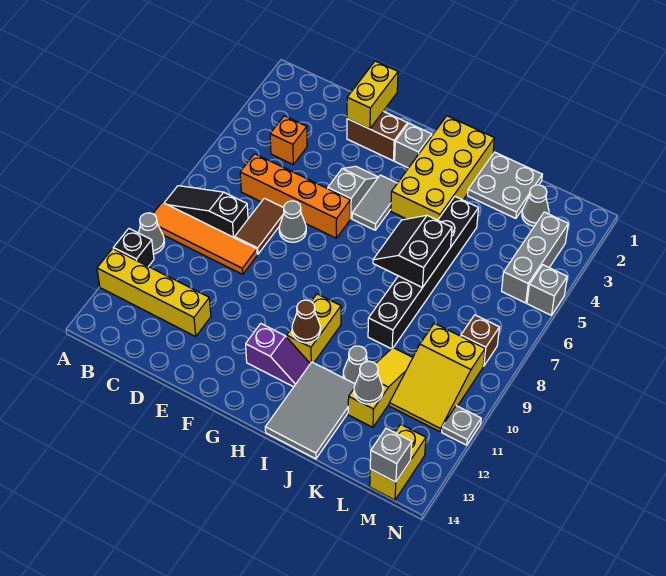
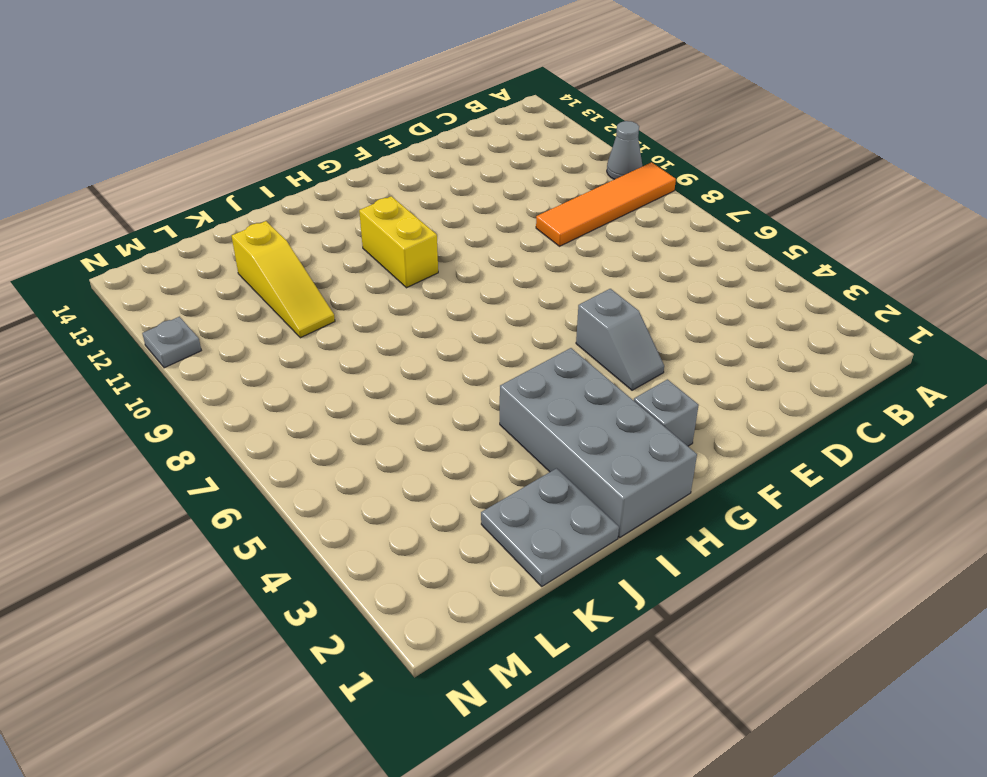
grey 2x4 brick [500,348,697,537] -> yellow 2x4 brick [391,116,495,220]
none -> black 1x3 slope [164,186,248,238]
none -> black 1x1 brick [113,229,154,266]
none -> yellow 1x4 brick [97,249,211,336]
none -> orange 1x1 brick [270,116,307,164]

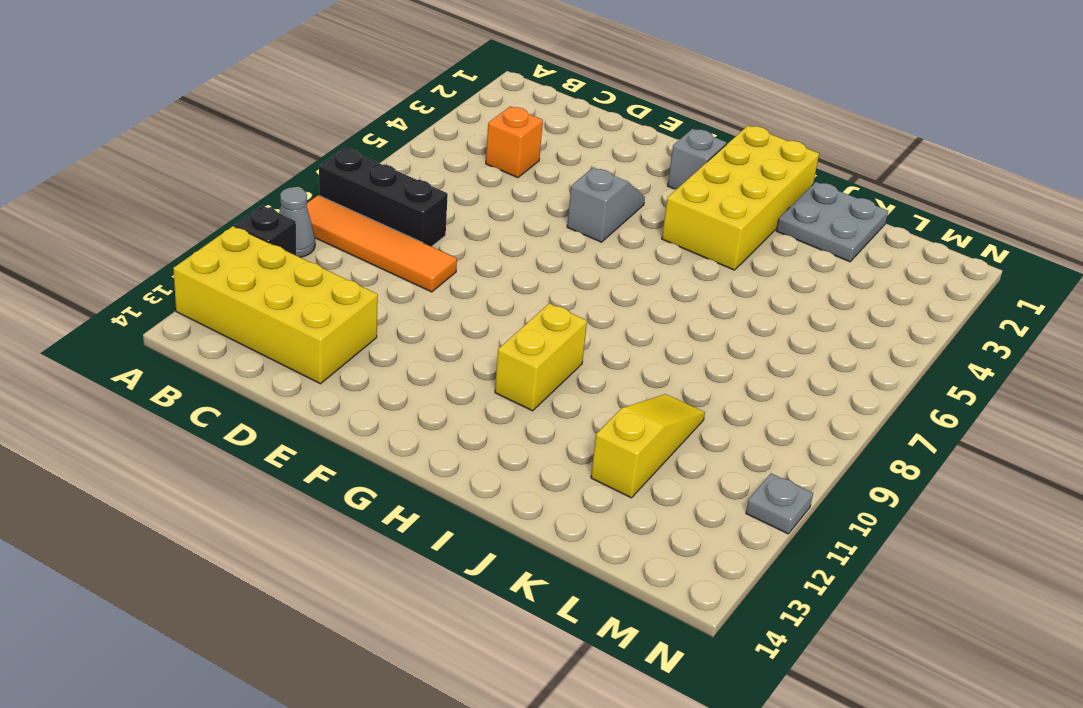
black 1x3 brick [319,148,448,247] -> black 1x3 slope [164,186,248,238]
yellow 2x4 brick [173,226,378,384] -> yellow 1x4 brick [97,249,211,336]
none -> orange 1x4 brick [240,154,350,238]
none -> brown 1x2 tile [235,198,284,254]
none -> brown 1x2 brick [347,111,407,161]
none -> grey 1x1 cone [279,201,306,242]

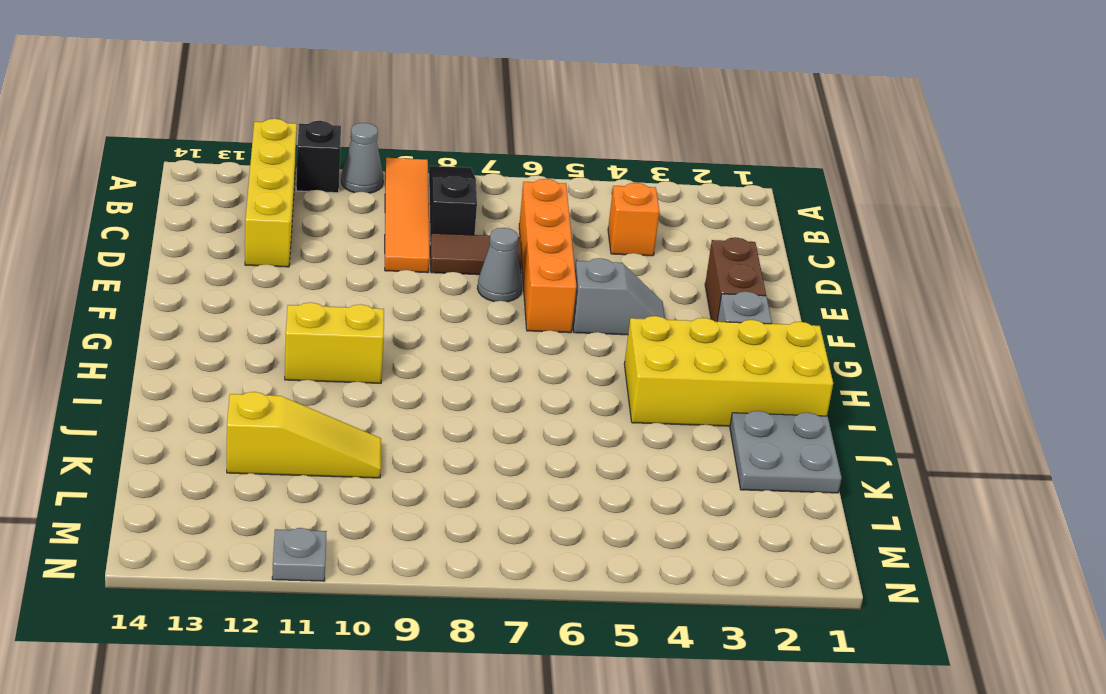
none -> grey 1x2 tile [352,175,397,230]
none -> purple 1x2 slope [246,324,310,387]
none -> grey 2x3 tile [265,362,355,459]
none -> black 1x6 brick [368,197,479,349]

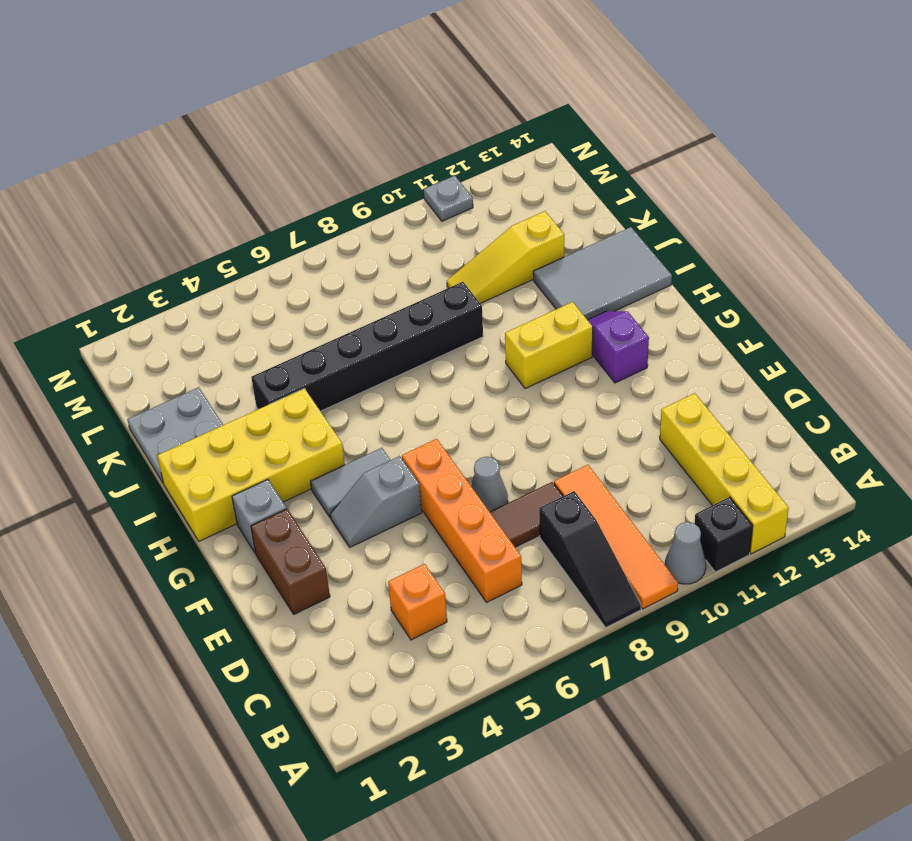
none -> grey 1x1 cone [343,346,368,384]
none -> grey 1x1 cone [522,185,549,226]
none -> yellow 2x3 slope [389,323,485,432]
none -> grey 1x3 brick [502,212,568,303]

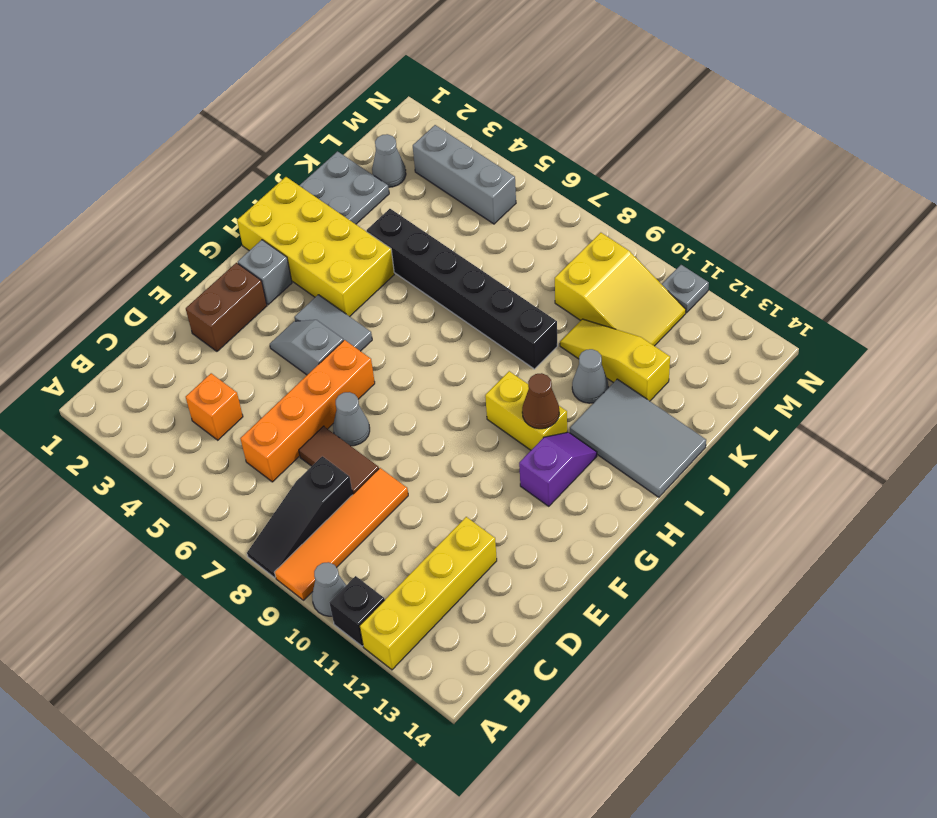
none -> brown 1x1 brick [461,315,499,366]
none -> yellow 1x2 brick [370,424,426,500]
none -> grey 1x1 brick [527,265,567,315]
none -> yellow 1x2 brick [347,61,398,129]

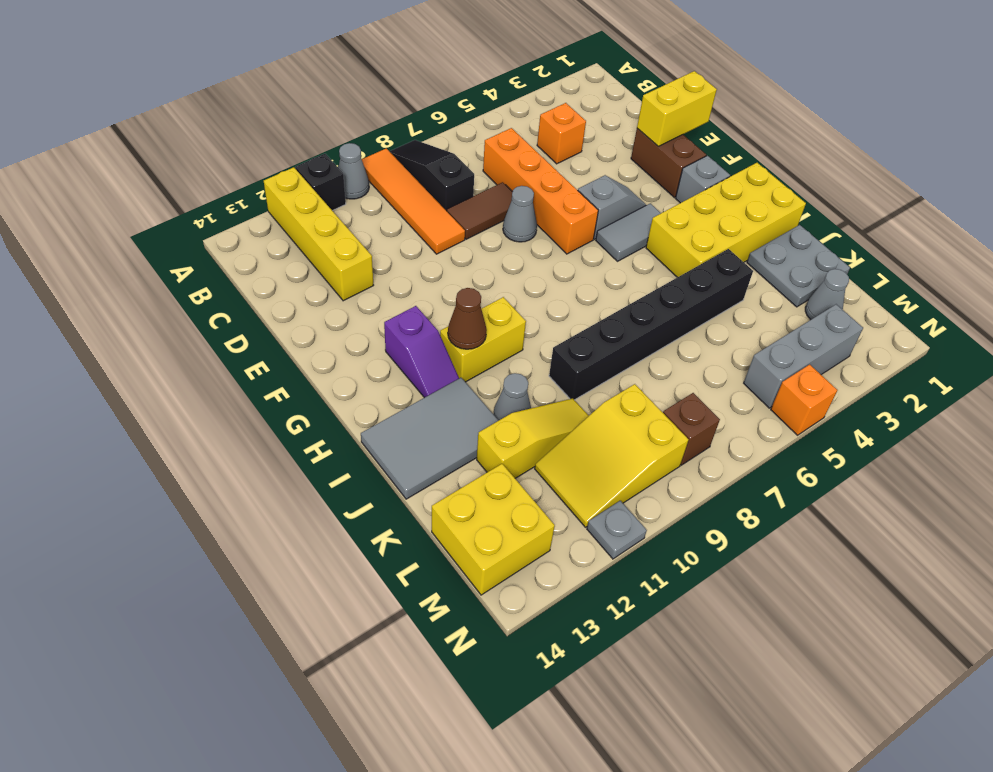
yellow 2x2 brick [432,464,555,595] -> yellow 1x2 brick [370,424,426,500]
orange 1x1 brick [771,365,837,435] -> grey 1x1 brick [527,265,567,315]
none -> black 2x2 slope [373,215,452,288]
none -> grey 1x1 cone [354,361,383,404]
none -> grey 1x1 brick [370,428,412,482]

